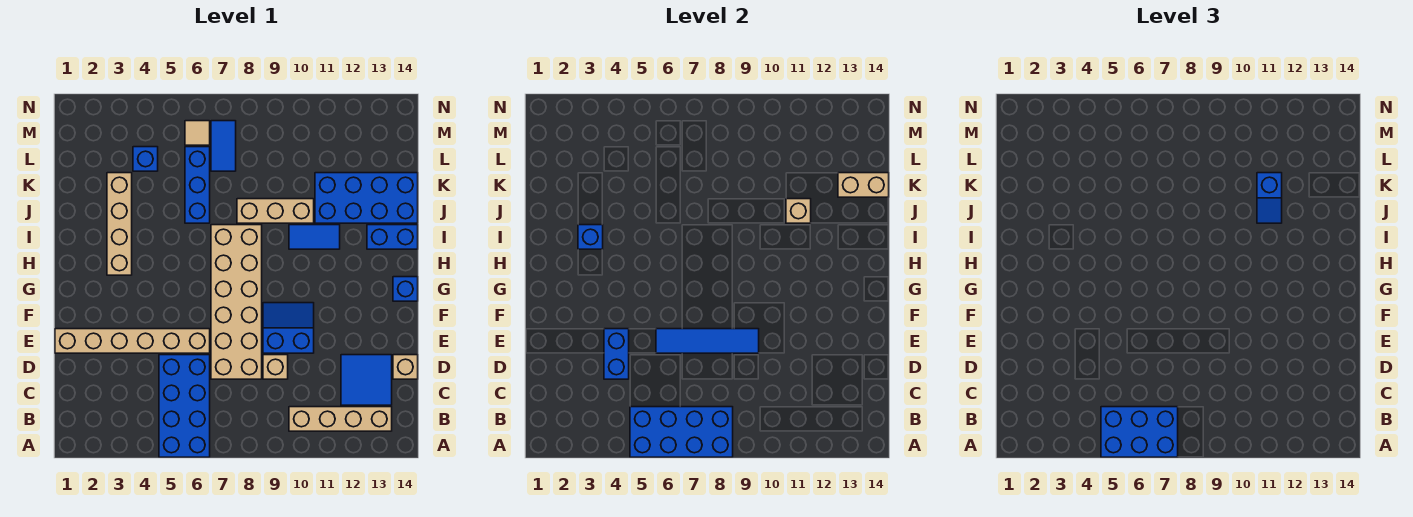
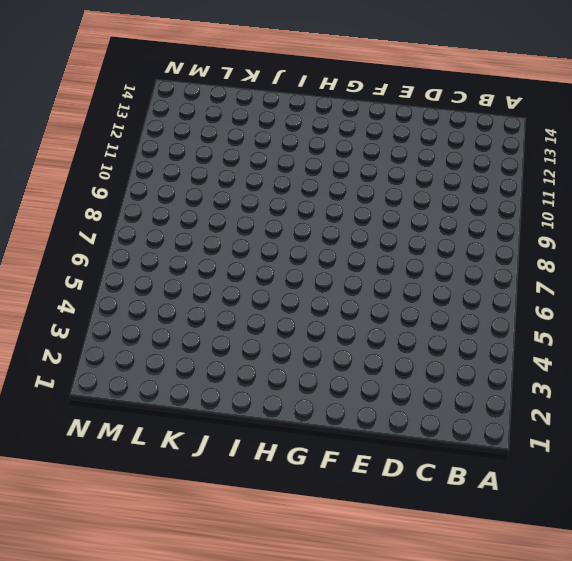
none -> blue 2x4 brick [159,355,210,457]
none -> tan 1x4 brick [289,407,392,431]
none -> blue 2x2 tile [341,355,392,405]

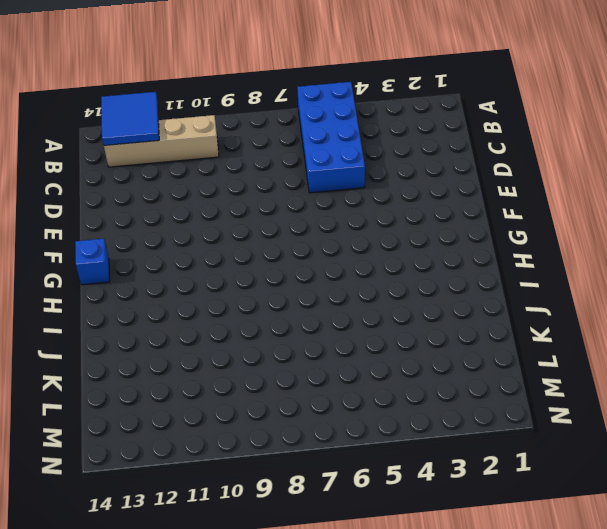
blue 2x2 tile [101,92,159,145] -> blue 2x2 tile moved to [341,355,392,405]
none -> tan 2x6 brick [211,225,262,379]
none -> tan 1x1 brick [263,355,288,379]
none -> tan 1x1 brick [393,355,418,379]

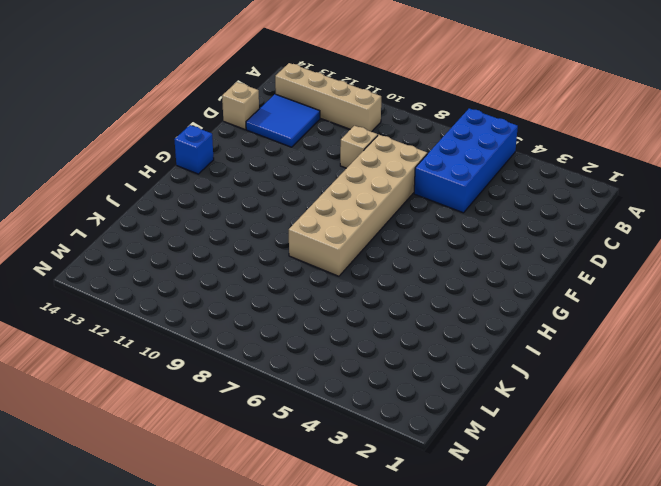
none -> tan 1x6 brick [55,329,210,353]
none -> blue 2x2 slope [263,303,314,353]
none -> tan 1x4 brick [107,173,132,275]

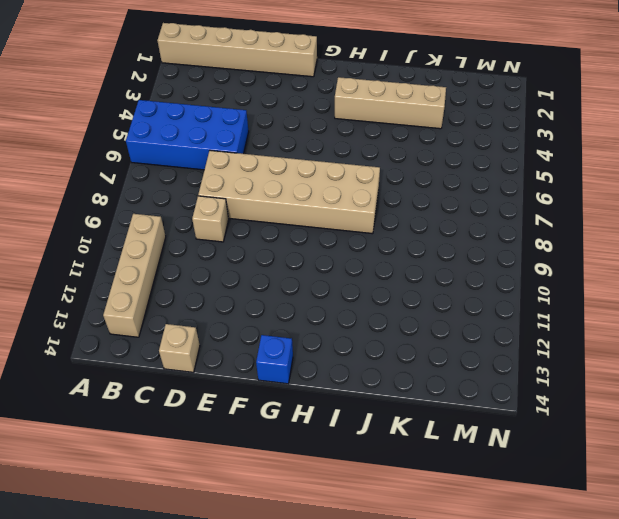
tan 1x6 brick [157,23,317,77] -> tan 1x6 brick turned to [55,329,210,353]
none -> blue 2x2 tile [341,355,392,405]
none -> blue 2x2 slope [263,303,314,353]
none -> blue 1x2 tile [289,225,340,249]

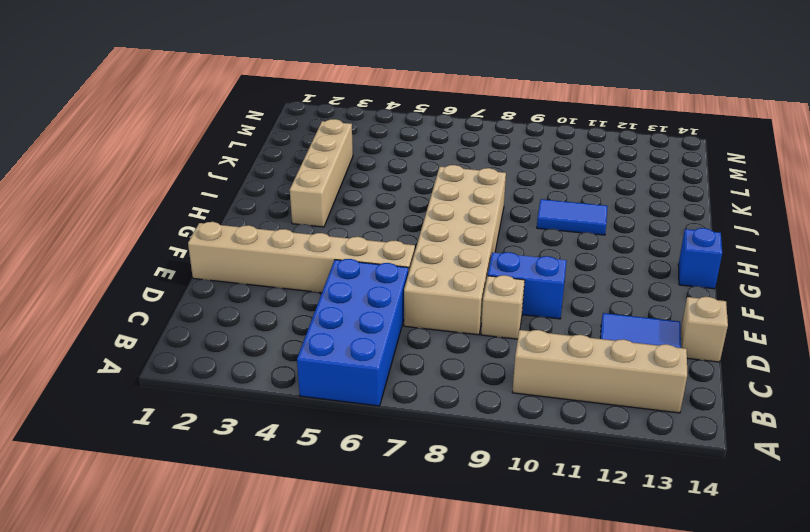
none -> blue 1x2 brick [367,225,418,249]
none -> blue 1x3 brick [185,147,210,223]
none -> tan 1x3 brick [237,199,314,223]

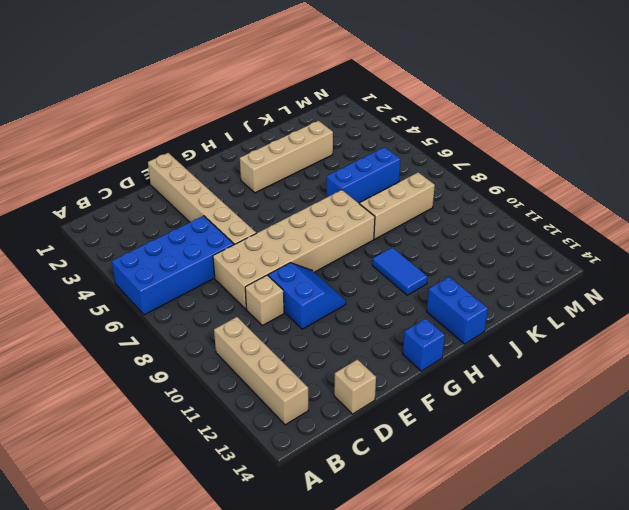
tan 1x3 brick [360,172,435,239] -> tan 1x3 brick turned to [237,199,314,223]
none -> blue 2x2 tile [341,355,392,405]
none -> blue 2x4 brick [315,173,418,223]
none -> blue 1x1 brick [133,147,158,171]

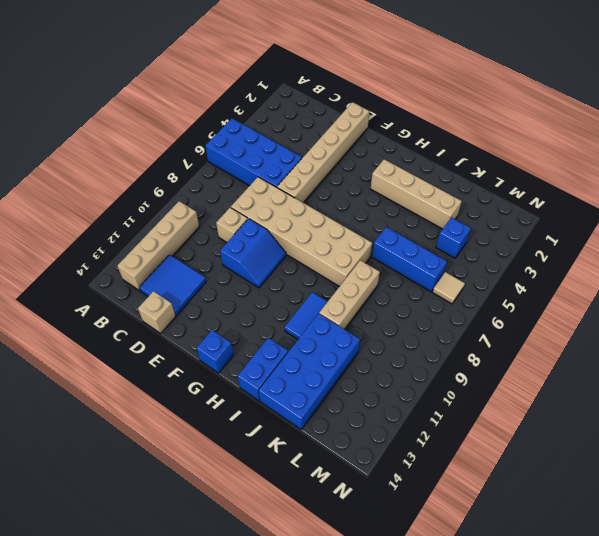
none -> blue 1x2 tile [211,121,236,171]
none -> blue 2x4 brick [630,407,733,457]
none -> blue 1x2 brick [604,329,629,379]

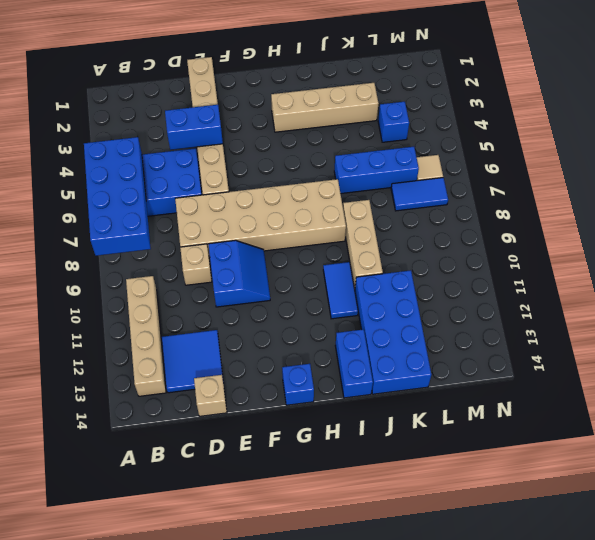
none -> blue 1x4 tile [656,329,759,353]
none -> blue 1x1 brick [578,225,603,249]
none -> tan 1x1 brick [786,199,811,223]

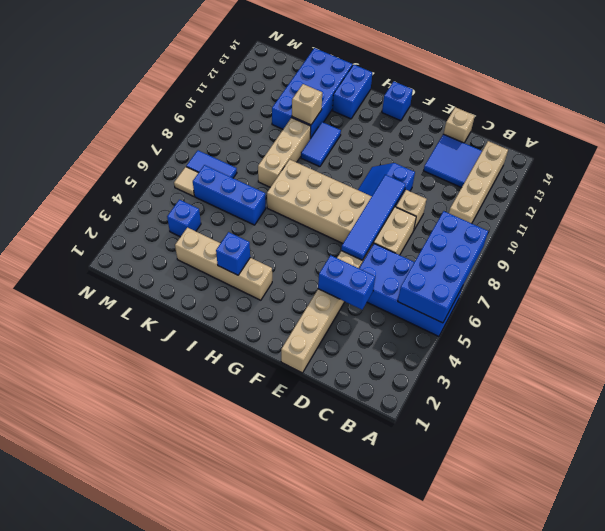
none -> tan 1x2 brick [838,173,889,197]
none -> blue 2x3 brick [1101,407,1178,457]
none -> blue 1x2 slope [1257,173,1282,223]

